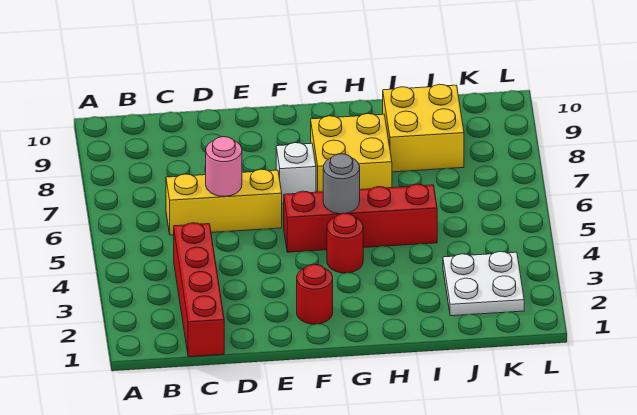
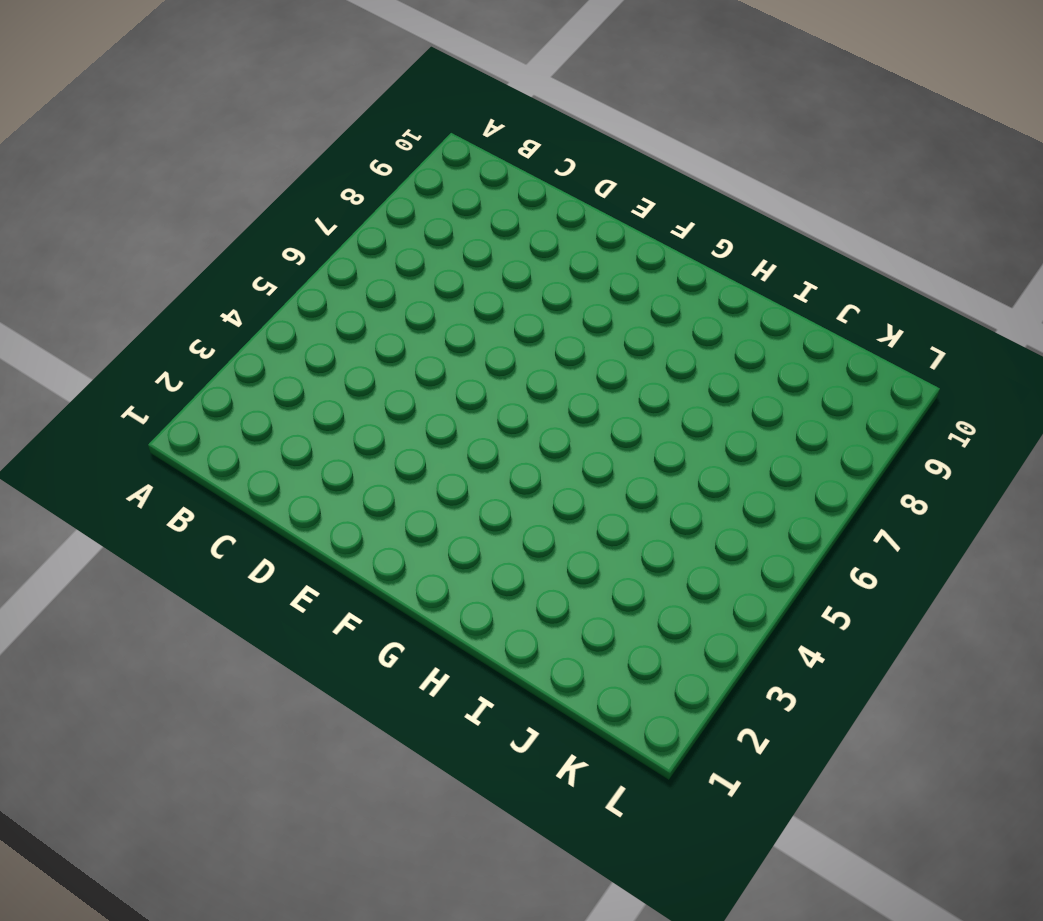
none -> red 1x4 brick [174,223,224,357]
none -> yellow 1x3 brick [166,169,282,235]

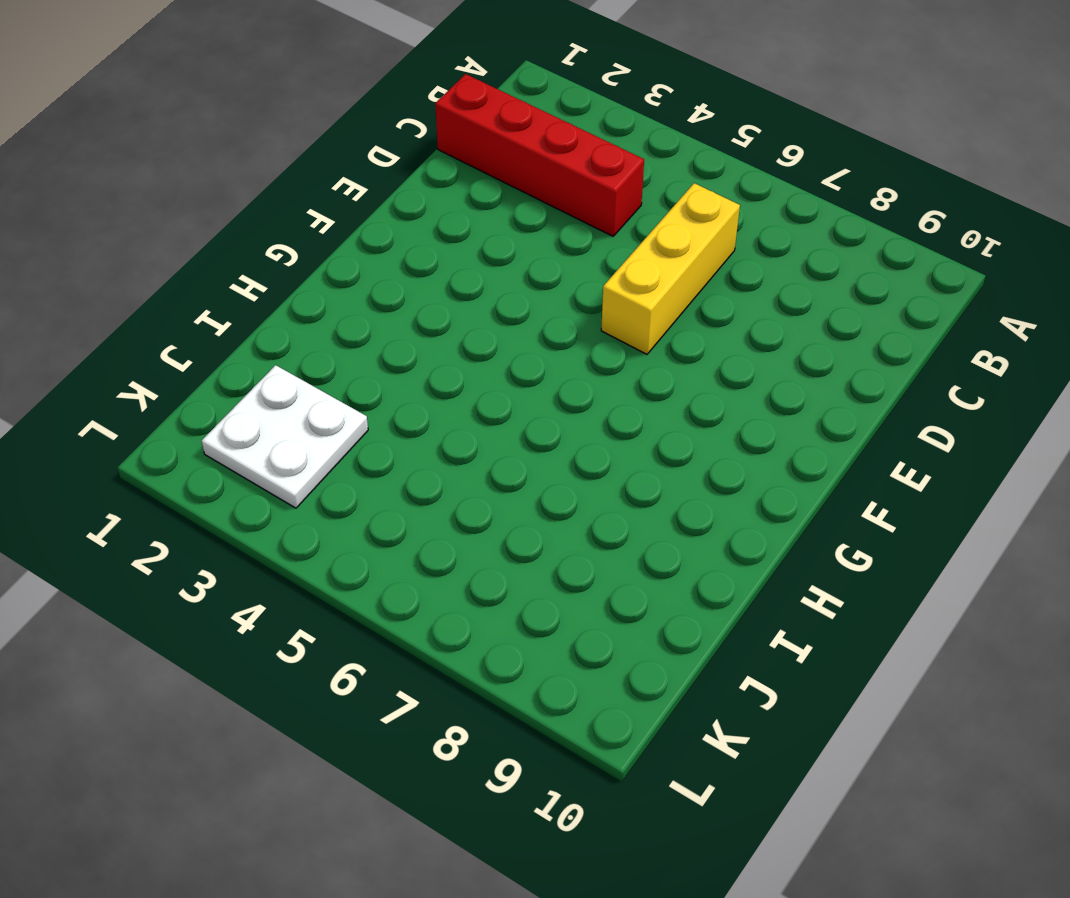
none -> red 1x1 round brick [297,264,333,324]
none -> red 1x4 brick [284,184,437,252]

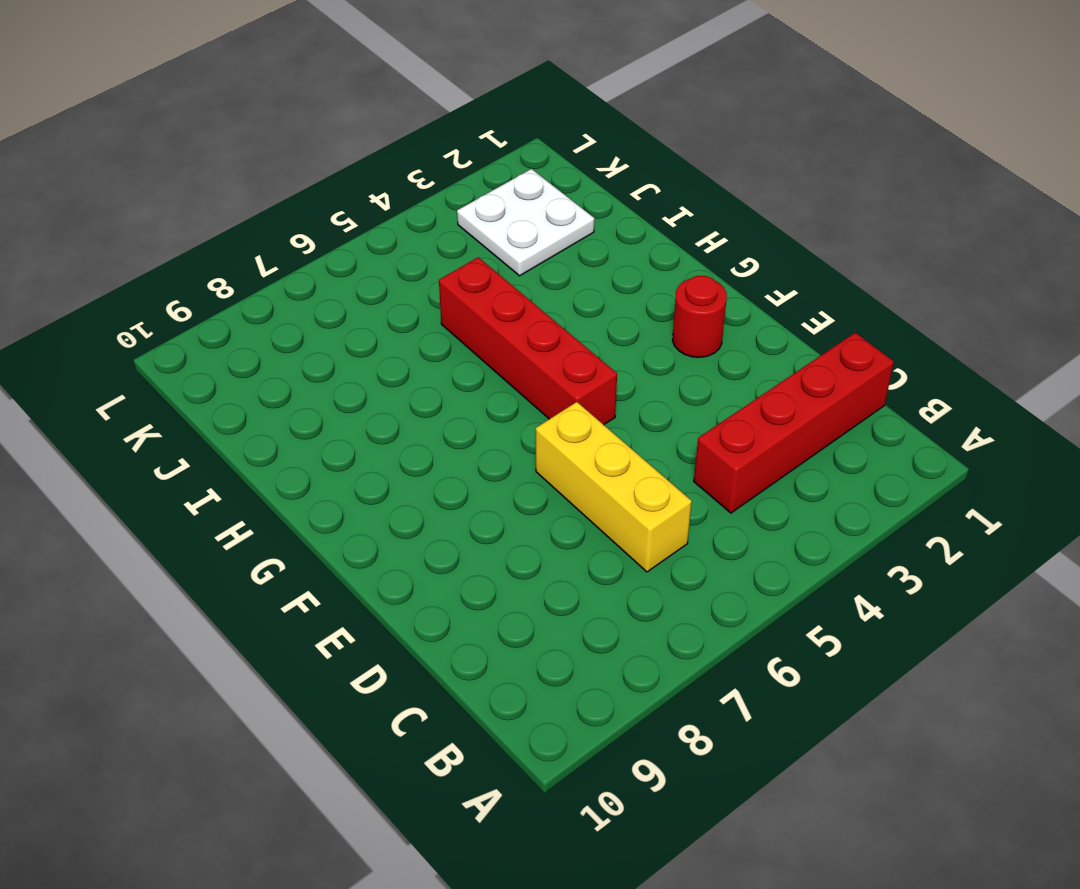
none -> white 1x1 brick [276,143,316,203]
none -> red 1x1 round brick [327,213,363,273]

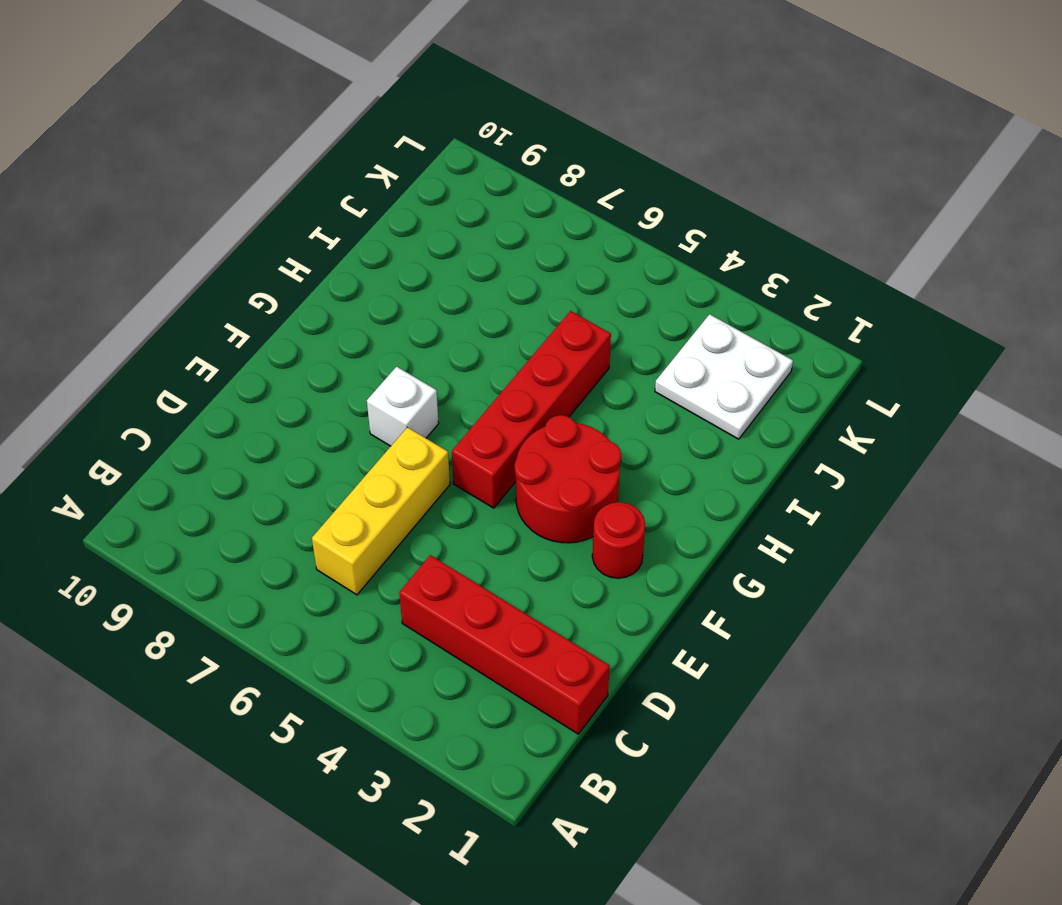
red 2x2 round brick [515,415,621,543] -> red 1x1 round brick [327,213,363,273]
none -> yellow 2x2 brick [311,114,392,192]
none -> yellow 2x2 brick [383,84,464,172]

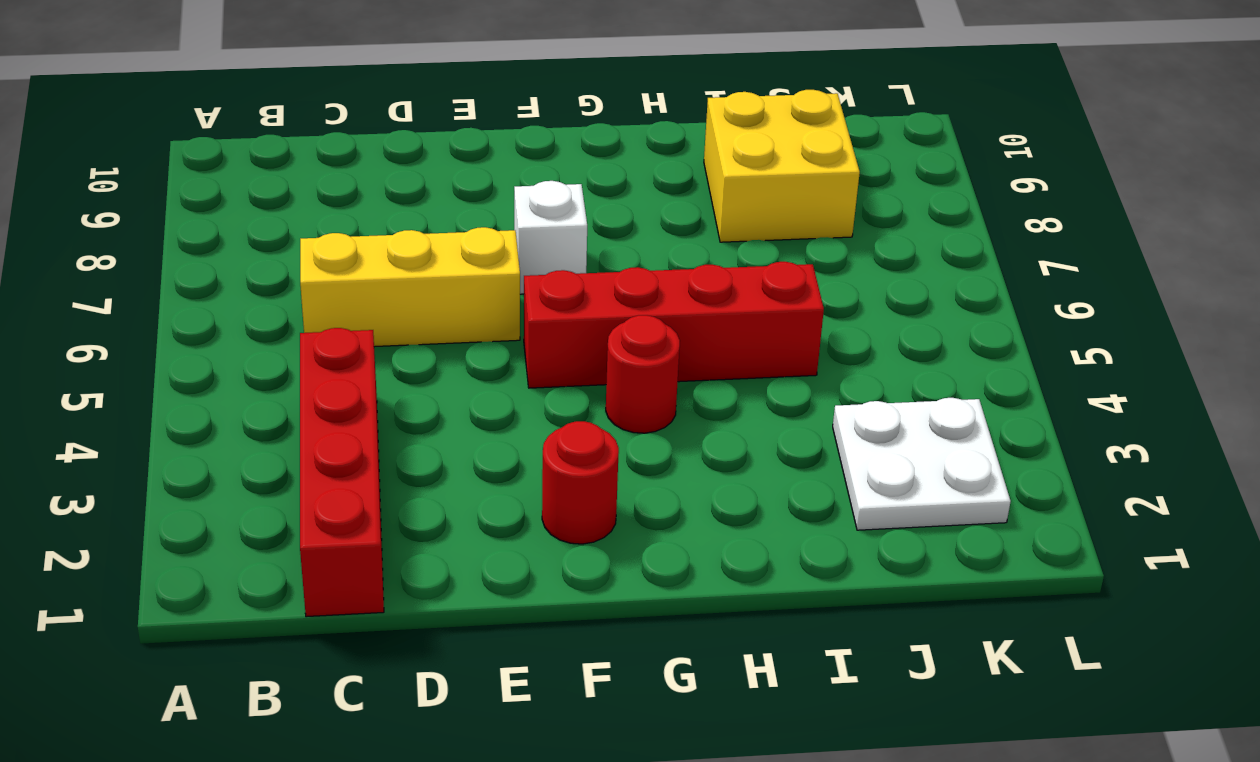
none -> yellow 2x2 brick [311,114,392,192]
none -> pink 1x1 round brick [206,137,242,196]

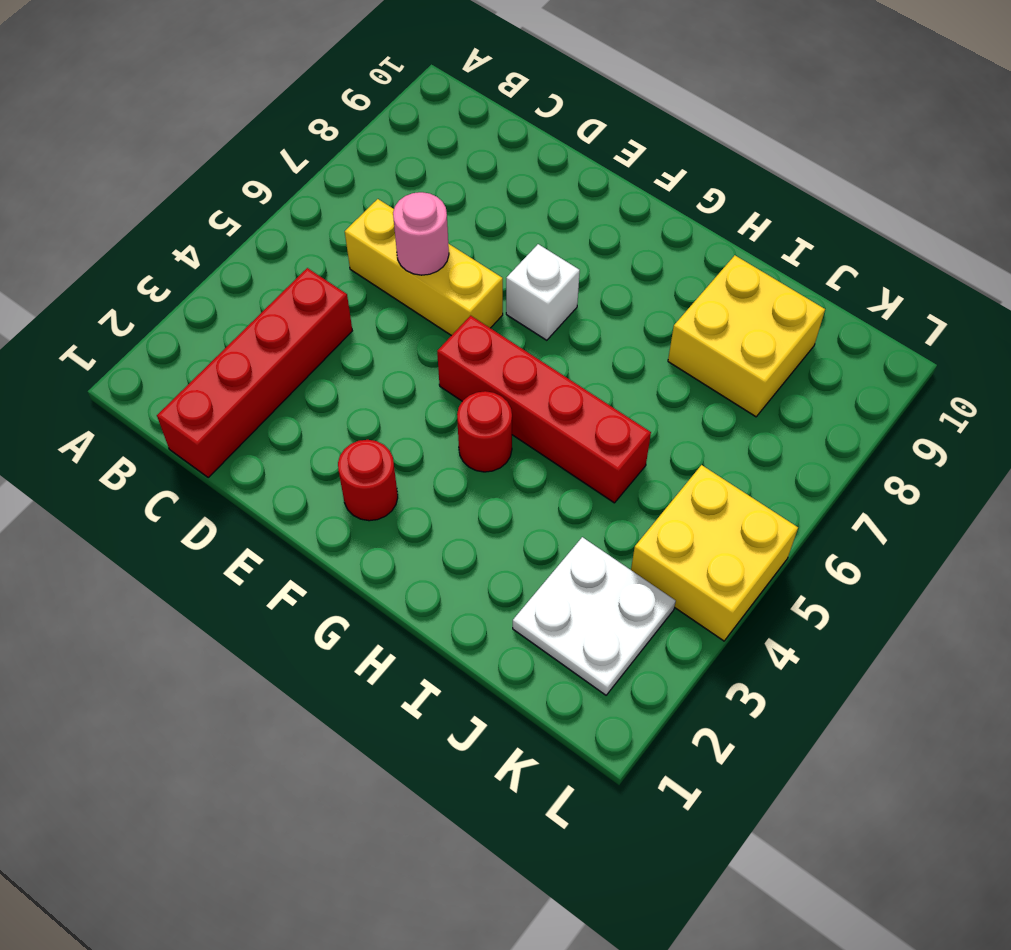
yellow 2x2 brick [631,465,798,641] -> yellow 2x2 brick moved to [311,114,392,192]
none -> grey 1x1 round brick [323,154,360,214]

